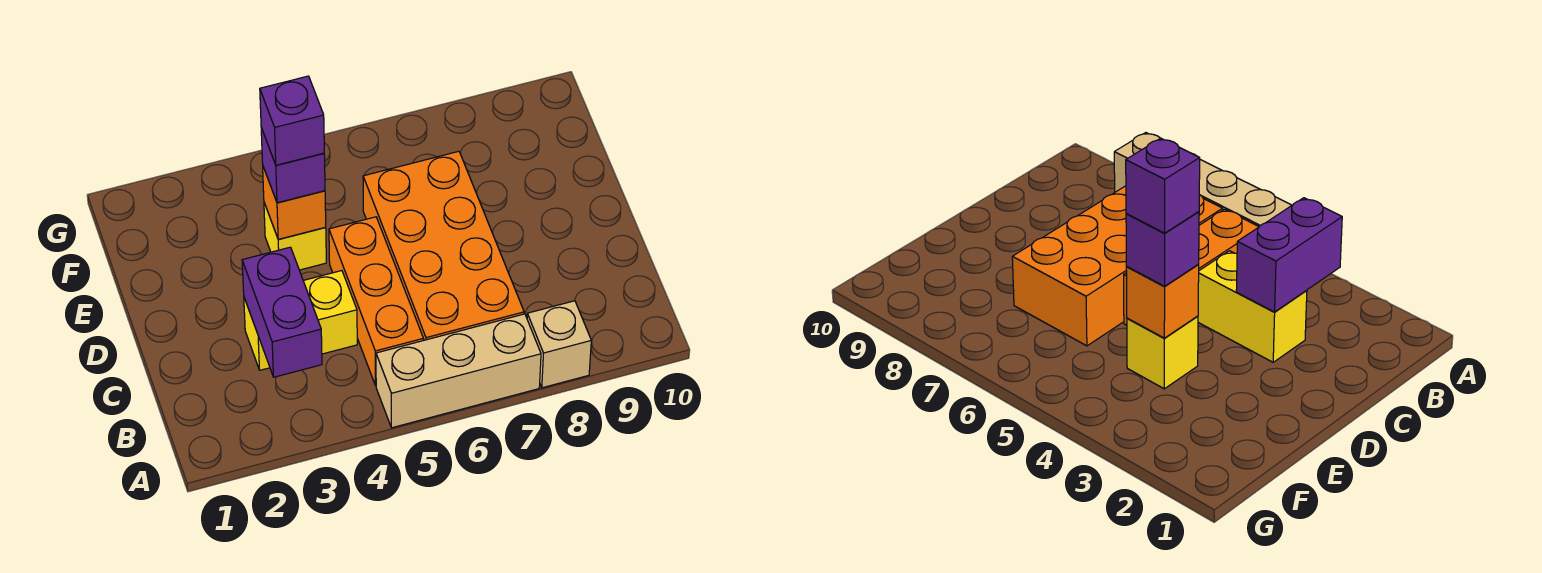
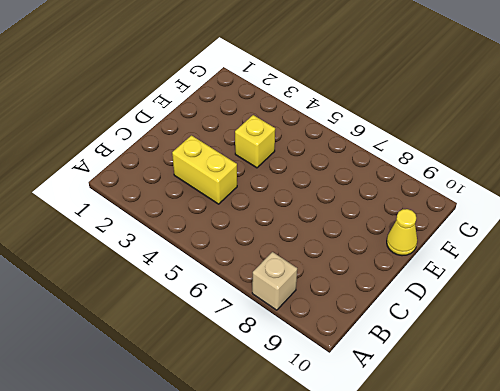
yellow 1x1 cone [387,209,417,256] -> none
none -> tan 1x3 brick [376,314,541,428]
none -> orange 1x3 brick [329,217,424,385]

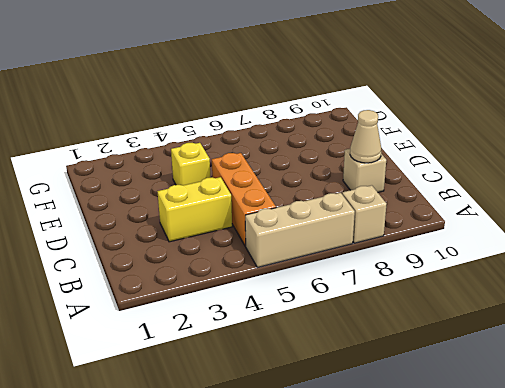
tan 1x1 brick [343,149,386,192] -> none
tan 1x1 cone [350,110,381,163] -> none
none -> orange 2x4 brick [363,151,524,340]
none -> purple 1x2 brick [242,247,322,377]

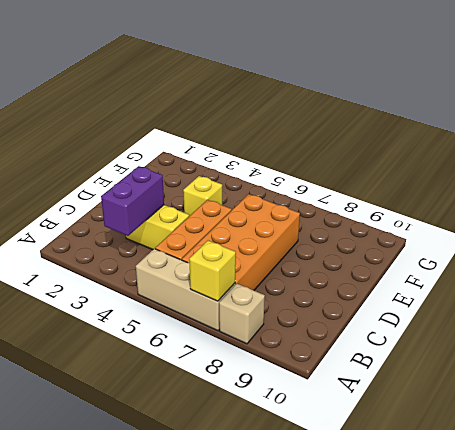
yellow 1x1 brick [189,241,236,301] -> none
none -> orange 1x1 brick [263,167,326,239]
none -> purple 1x1 brick [261,128,325,203]

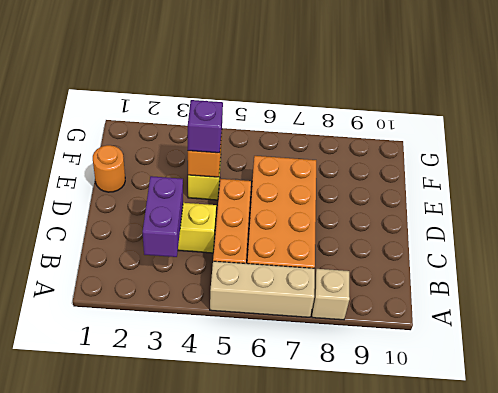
orange 1x1 round brick [93,145,125,192] -> none
none -> purple 1x1 brick [260,76,324,165]

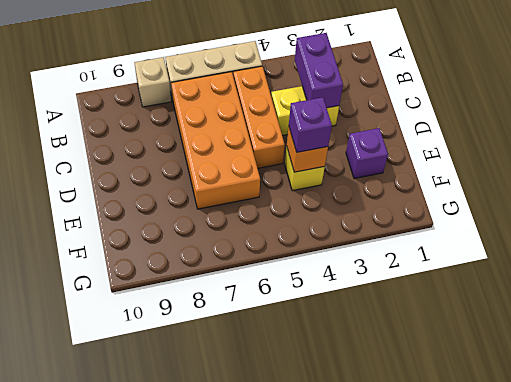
purple 1x1 brick [346,128,388,179] -> purple 1x1 brick moved to [260,76,324,165]

